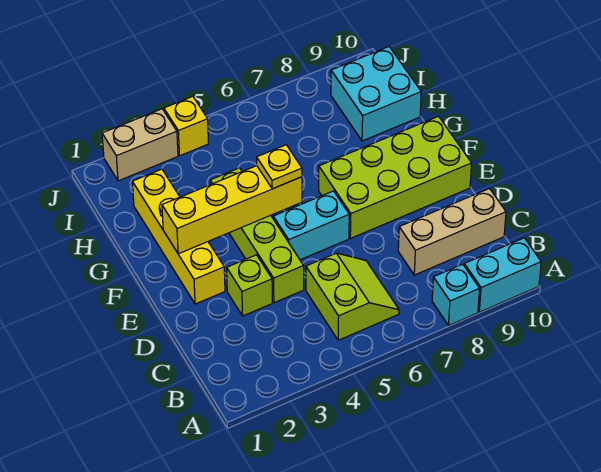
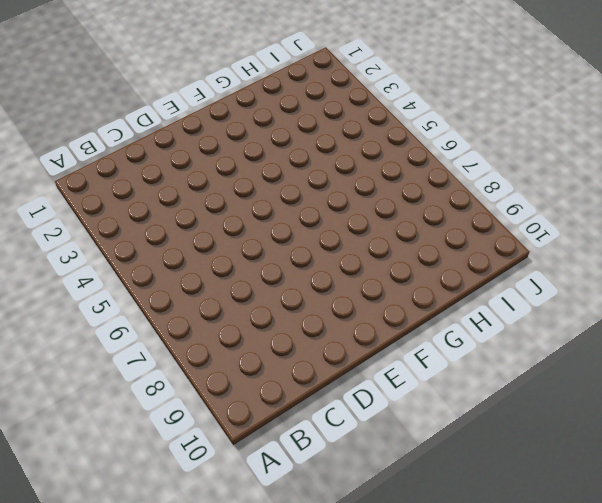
none -> cyan 1x1 brick [432,264,480,325]
none -> cyan 1x2 brick [464,238,541,312]
none -> lime 2x2 slope [306,253,399,340]

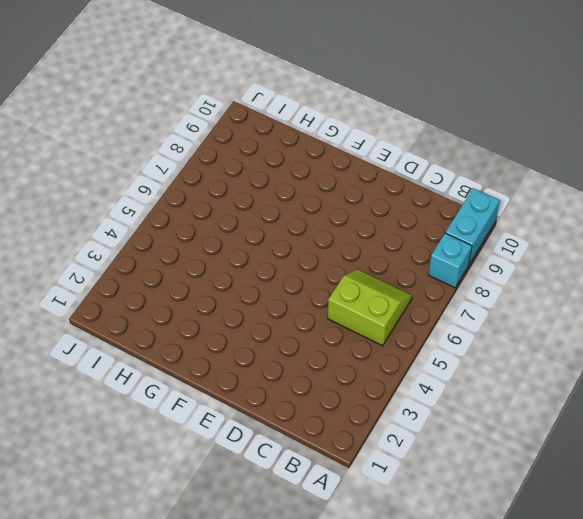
none -> tan 1x3 brick [398,189,506,275]
none -> lime 1x1 brick [227,255,272,316]
none -> lime 1x4 brick [210,168,304,303]

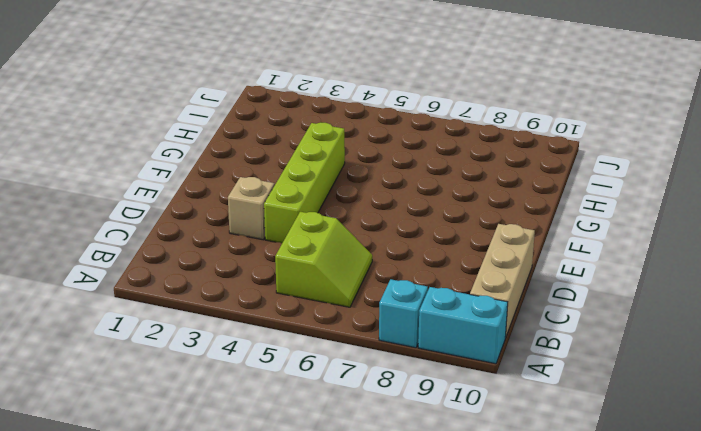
tan 1x3 brick [470,224,535,338] -> tan 1x3 brick turned to [398,189,506,275]
tan 1x1 brick [228,177,274,240] -> lime 1x1 brick [227,255,272,316]
none -> yellow 1x4 brick [132,169,225,304]
none -> cyan 1x2 brick [273,191,349,260]
none -> lime 2x4 brick [319,116,472,238]

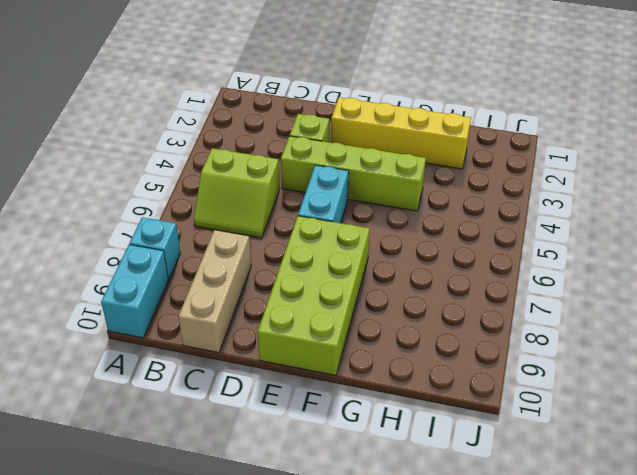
none -> cyan 2x2 brick [331,47,421,141]
none -> tan 1x2 brick [102,109,178,181]
none -> yellow 1x1 brick [164,96,208,156]

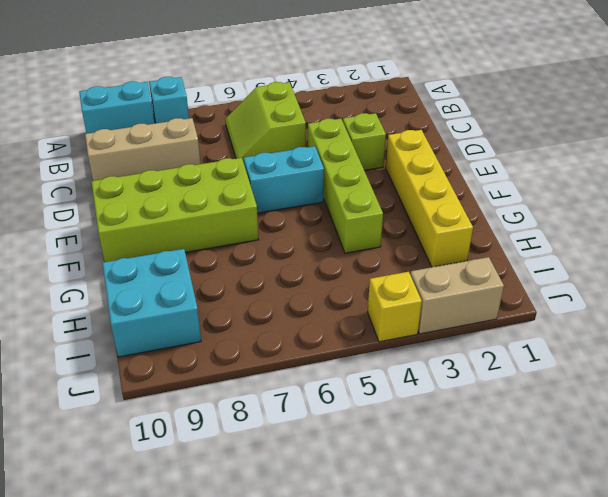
none -> yellow 1x4 brick [162,166,302,254]
none -> yellow 1x1 plate [257,145,302,189]

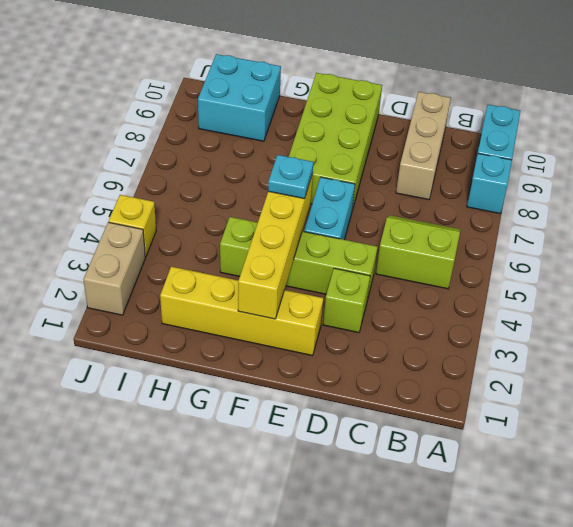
cyan 1x1 plate [268,155,314,199] -> yellow 1x1 plate [257,145,302,189]

